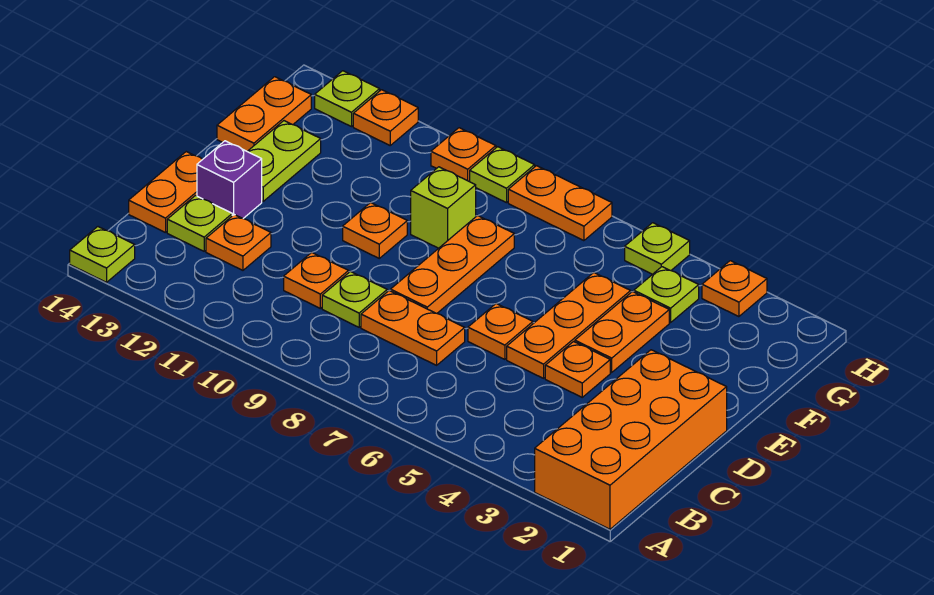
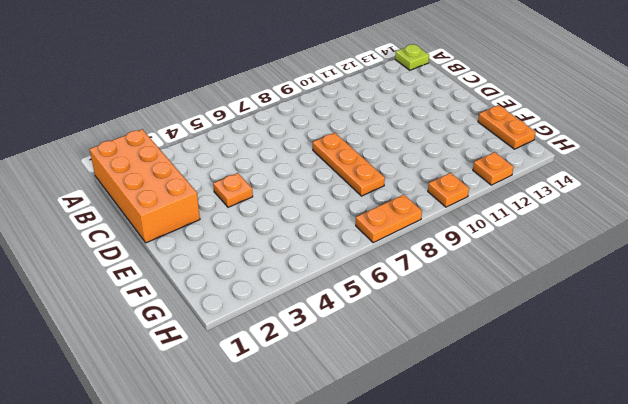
none -> orange 1x2 plate [361,290,465,365]
none -> lime 1x1 plate [322,271,387,327]
none -> orange 1x1 plate [284,252,349,308]

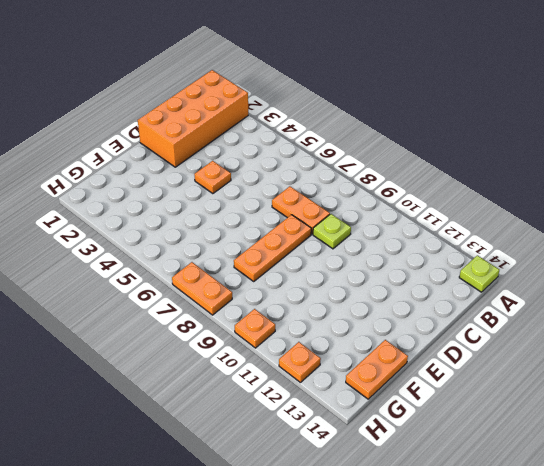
none -> orange 1x1 plate [284,252,349,308]
none -> orange 1x1 plate [206,215,271,270]
none -> lime 1x1 plate [167,196,232,251]

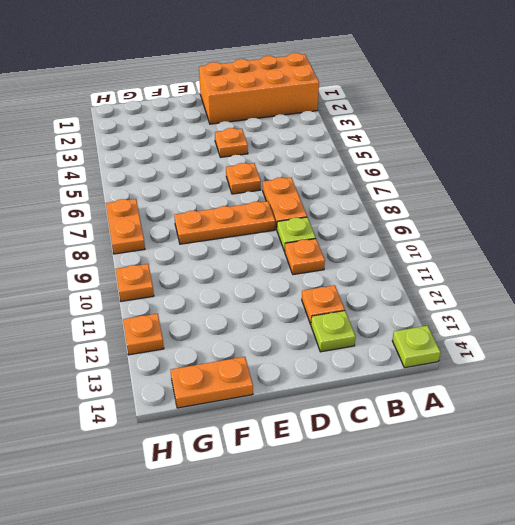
none -> orange 1x2 plate [129,152,203,233]
none -> orange 1x3 plate [507,273,631,378]
none -> purple 1x1 brick [197,141,262,218]

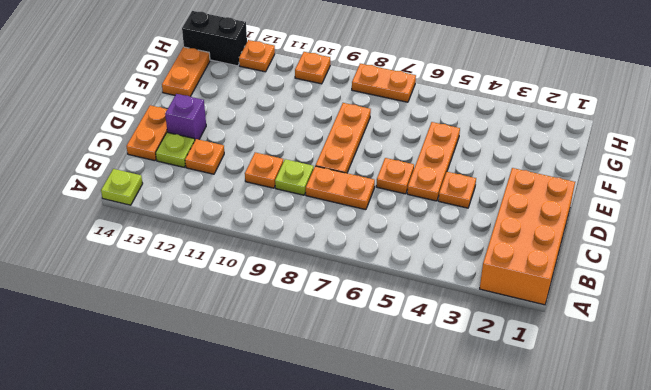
black 1x2 brick [182,11,247,66] -> lime 1x1 plate [315,71,380,127]
none -> orange 1x2 plate [575,292,669,372]
none -> orange 1x1 plate [343,203,407,258]
none -> lime 1x2 plate [247,121,321,201]

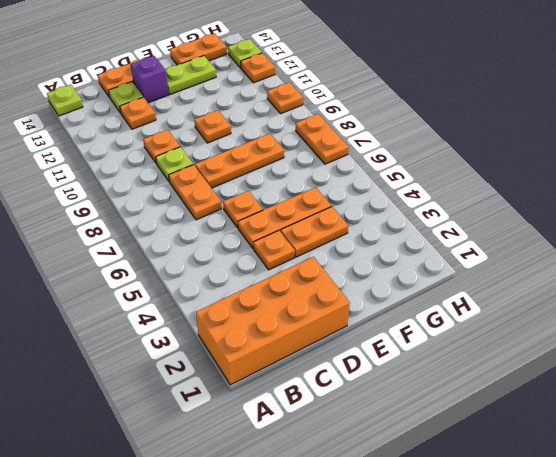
none -> lime 1x1 brick [411,167,476,248]
none -> lime 1x1 plate [634,267,699,322]
none -> orange 1x1 plate [702,261,767,317]

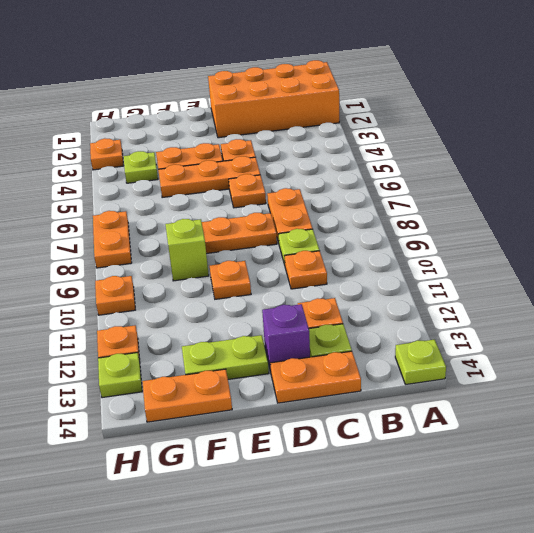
none -> lime 1x1 plate [625,223,690,274]
none -> lime 1x1 plate [470,147,535,203]

